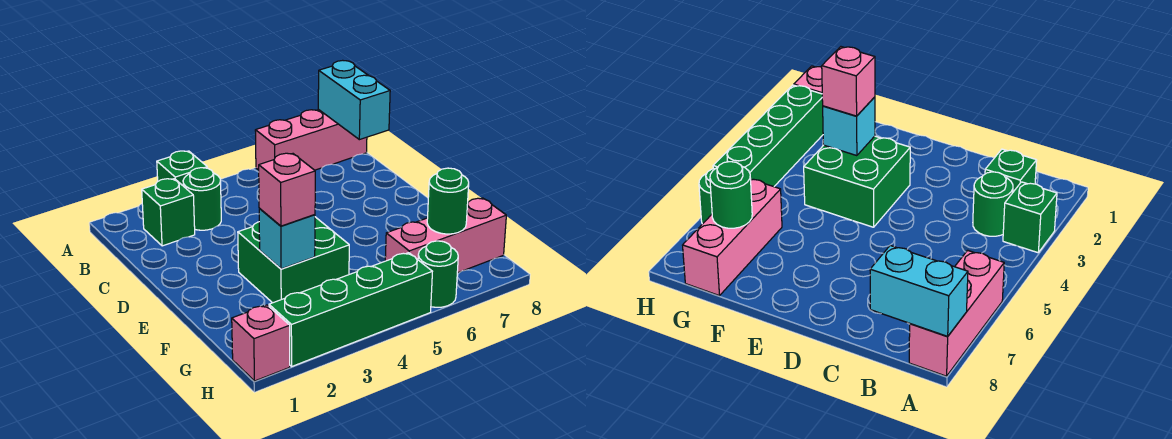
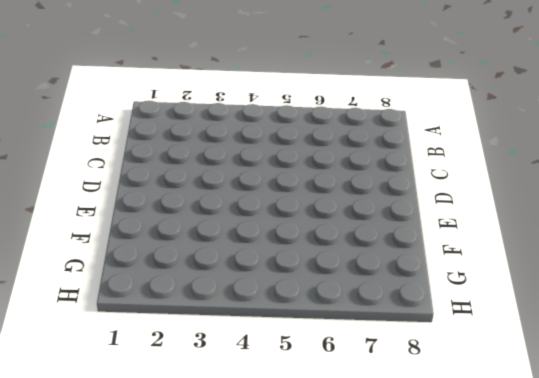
none -> green 1x1 brick [157,151,207,185]
none -> pink 1x3 brick [255,110,367,170]
none -> green 1x1 brick [142,179,195,246]

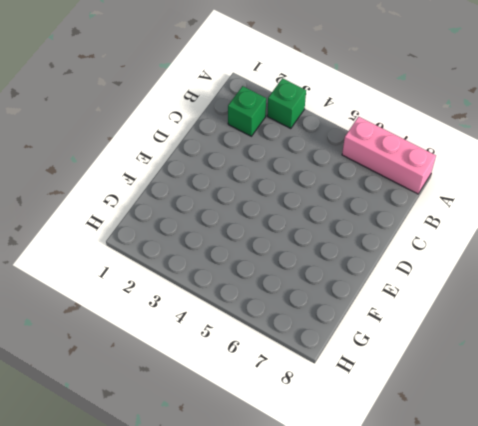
none -> green 1x1 round brick [183,168,221,230]
none -> green 2x2 brick [238,217,349,303]
none -> pink 1x3 brick [385,198,506,273]

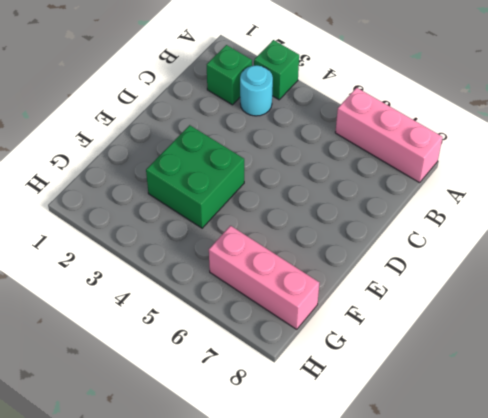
cyan 1x1 round brick [240,66,273,116] -> green 1x1 round brick [183,168,221,230]
none -> pink 1x1 brick [232,305,290,381]
none -> green 1x4 brick [269,253,432,366]
none -> green 1x1 round brick [418,241,458,307]

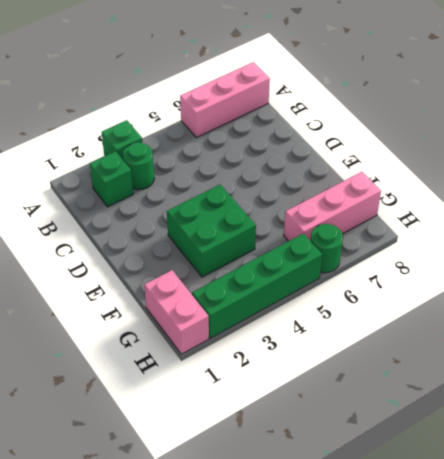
pink 1x2 brick [144,270,209,354] -> pink 1x1 brick [232,305,290,381]
none -> cyan 1x2 brick [318,60,390,140]
none -> cyan 1x1 brick [259,208,315,269]
none -> green 1x1 round brick [427,168,469,234]

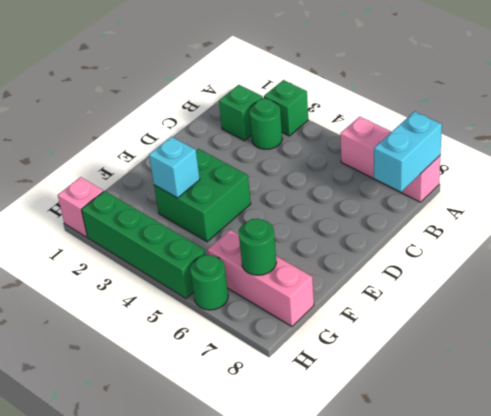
none -> pink 1x1 brick [259,153,315,226]

